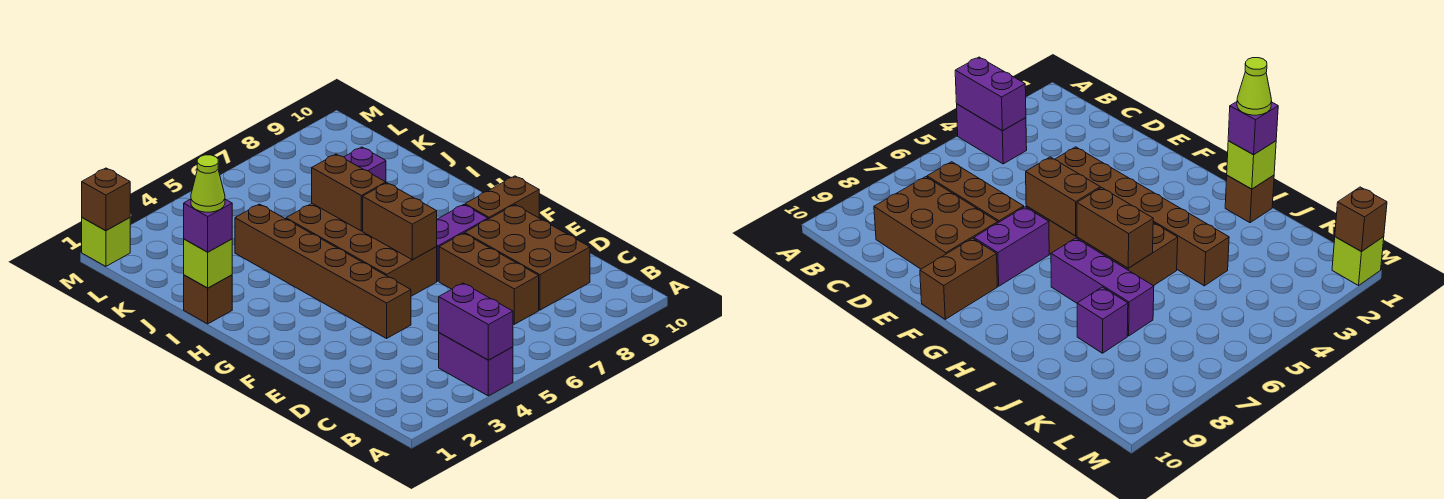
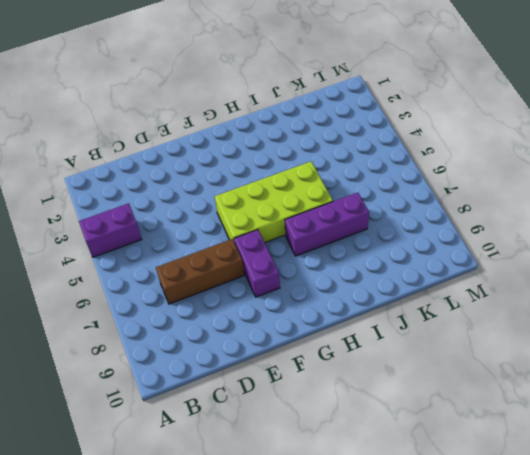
lime 2x4 brick [215,161,333,242] -> brown 2x4 brick [286,204,437,296]
none -> brown 2x3 brick [465,205,590,310]
none -> brown 1x6 brick [235,204,411,338]
none -> brown 1x2 brick [465,176,539,219]

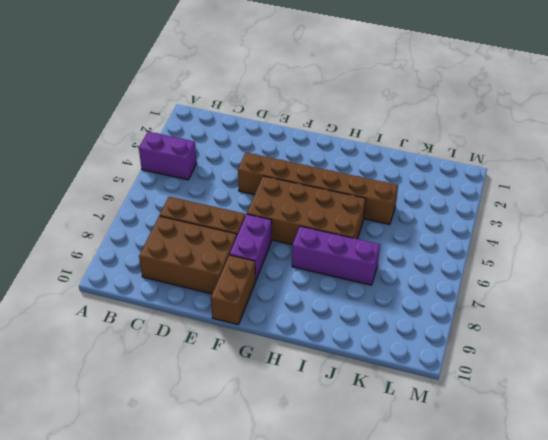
none -> brown 1x1 brick [184,275,232,324]
none -> purple 1x1 brick [344,147,386,182]
none -> lime 1x1 brick [82,218,130,266]

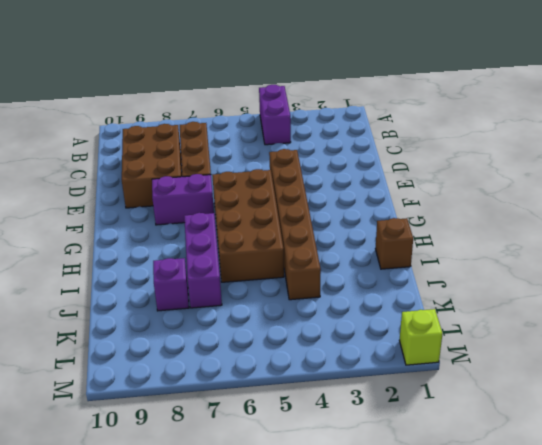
none -> brown 1x2 brick [465,176,539,219]
none -> purple 1x2 brick [439,283,513,360]
none -> brown 1x2 brick [363,183,437,260]

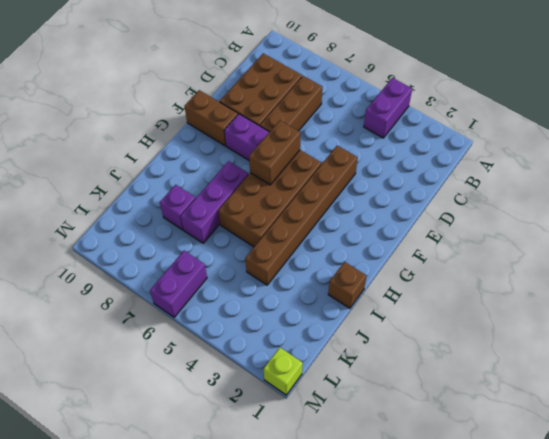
purple 1x2 brick [150,251,207,317] -> purple 1x2 brick moved to [439,283,513,360]
none -> brown 1x2 brick [312,154,386,231]
none -> lime 1x1 brick [184,239,232,288]
none -> brown 1x1 brick [82,168,130,231]

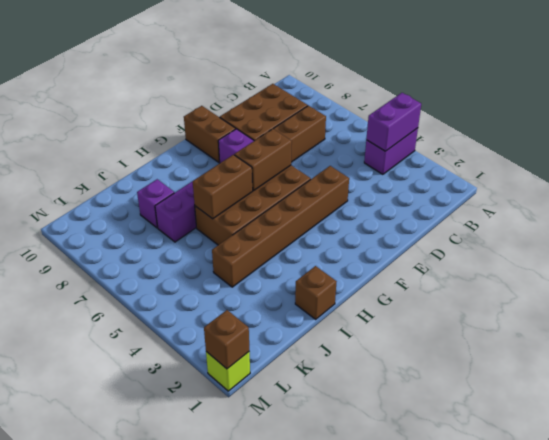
none -> lime 1x1 brick [184,239,232,288]
none -> purple 1x1 brick [184,199,232,252]
none -> lime 1x1 cone [191,155,225,212]

